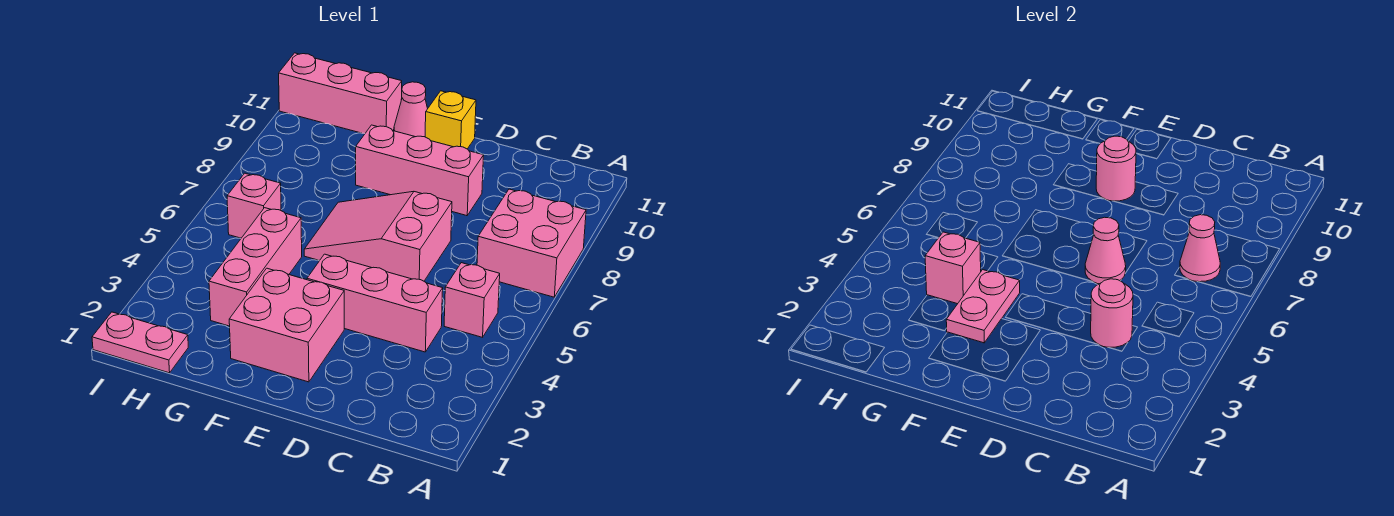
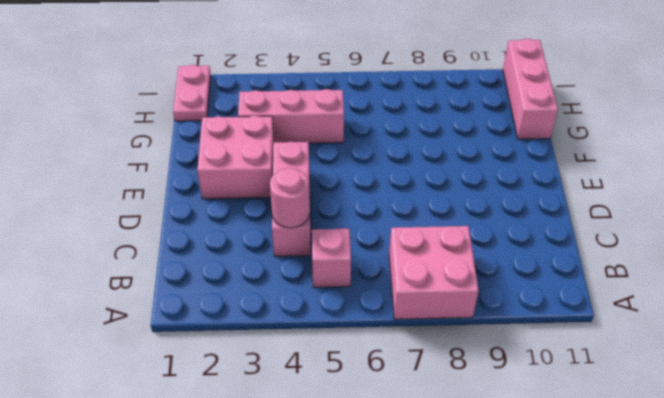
none -> pink 2x3 slope [304,191,452,281]
none -> pink 1x3 brick [356,125,484,216]
none -> yellow 1x1 brick [425,91,476,149]

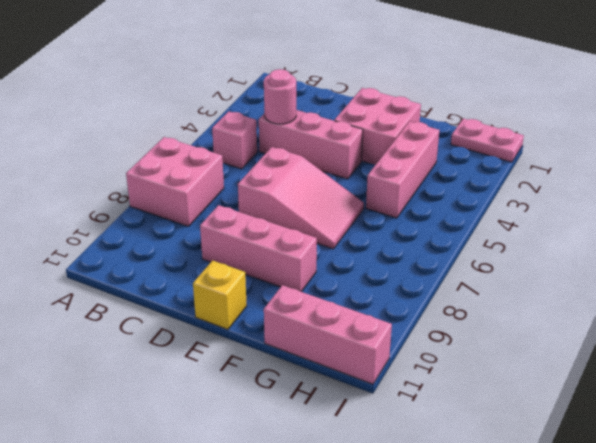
none -> pink 1x1 cone [394,82,428,137]
none -> pink 1x1 brick [227,173,281,238]
none -> pink 1x1 cone [1180,215,1220,282]

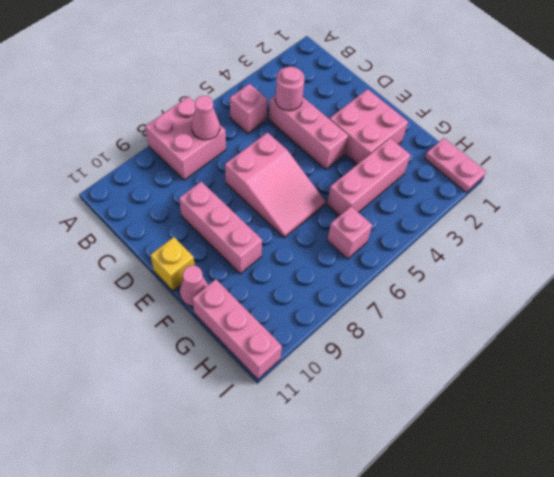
none -> pink 1x1 cone [1085,217,1126,284]
none -> pink 1x1 round brick [1096,136,1136,201]
none -> pink 1x2 plate [946,270,1020,343]

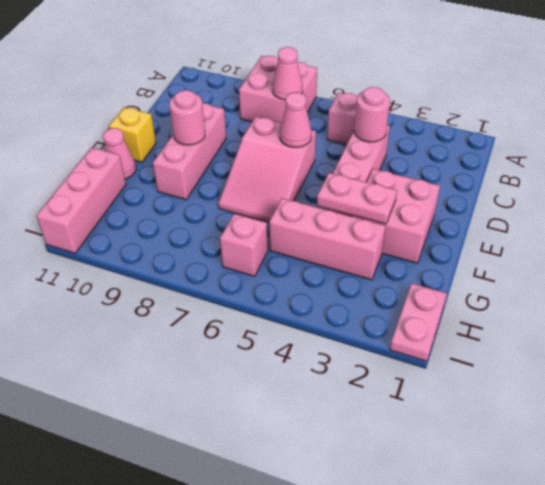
none -> pink 1x1 brick [925,232,981,304]

